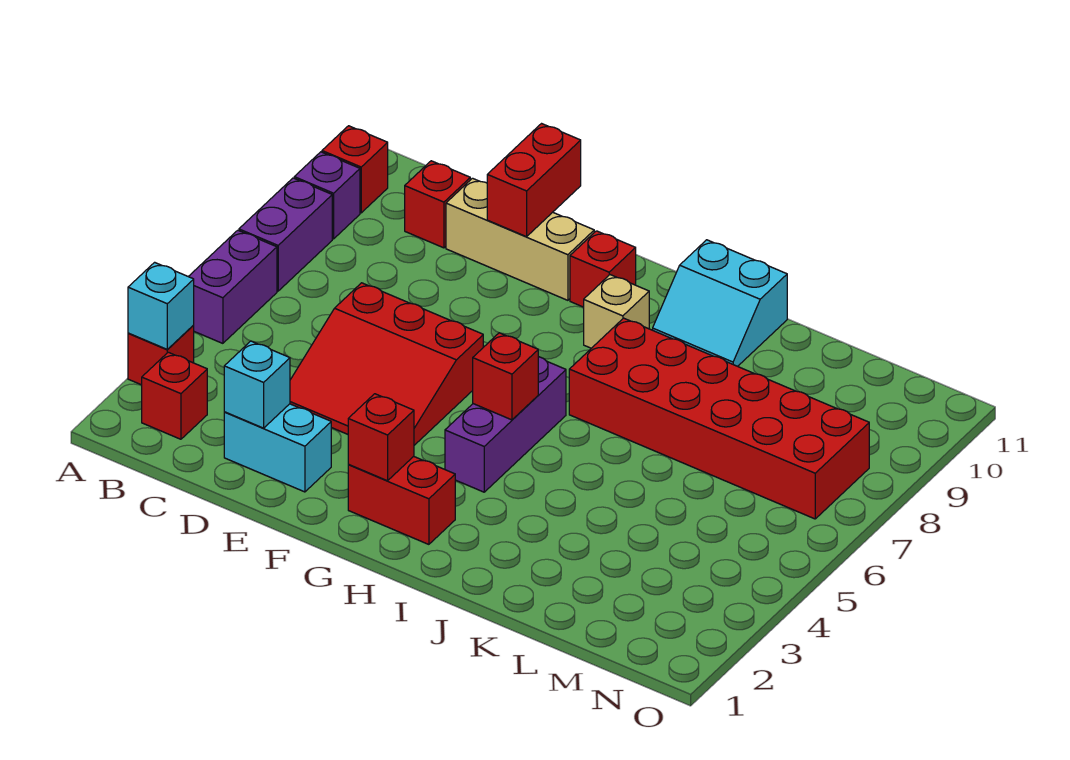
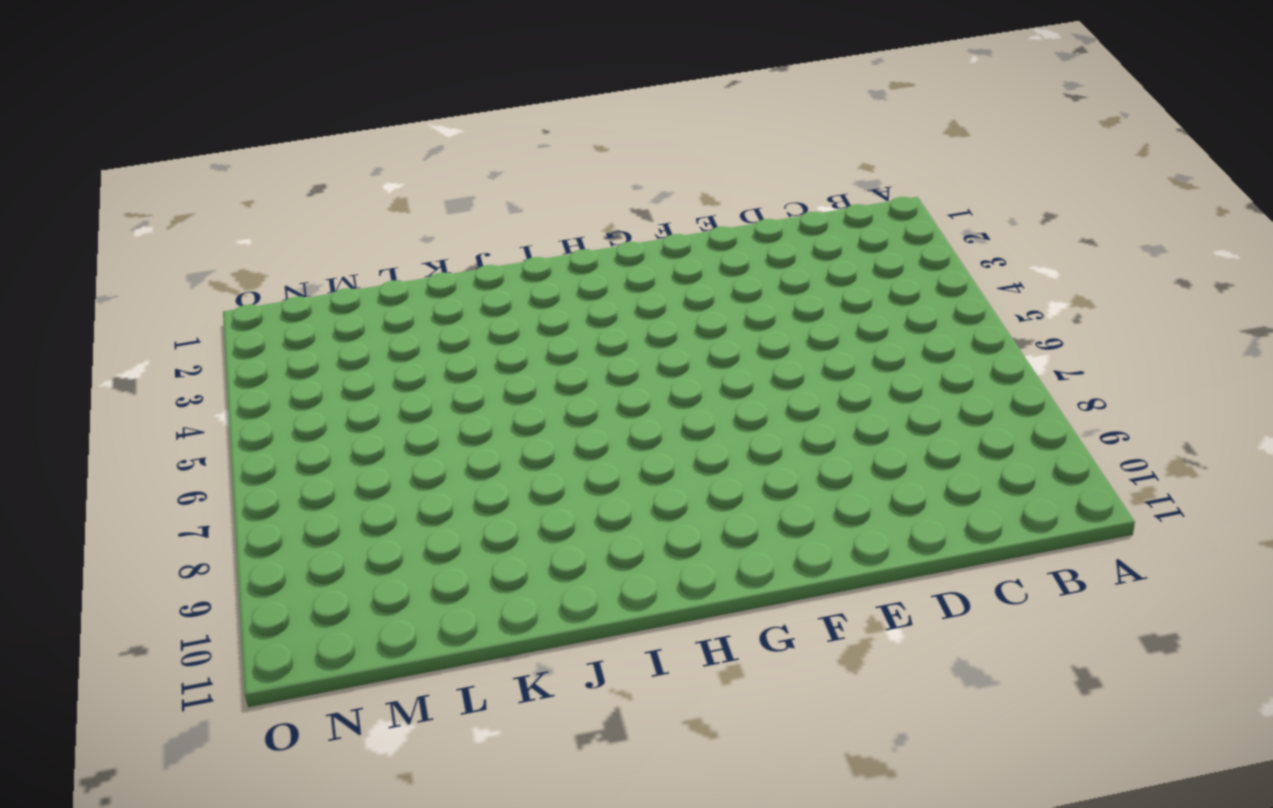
none -> red 1x1 brick [128,325,194,385]
none -> purple 1x2 brick [188,230,277,343]
none -> purple 1x2 brick [239,178,332,291]

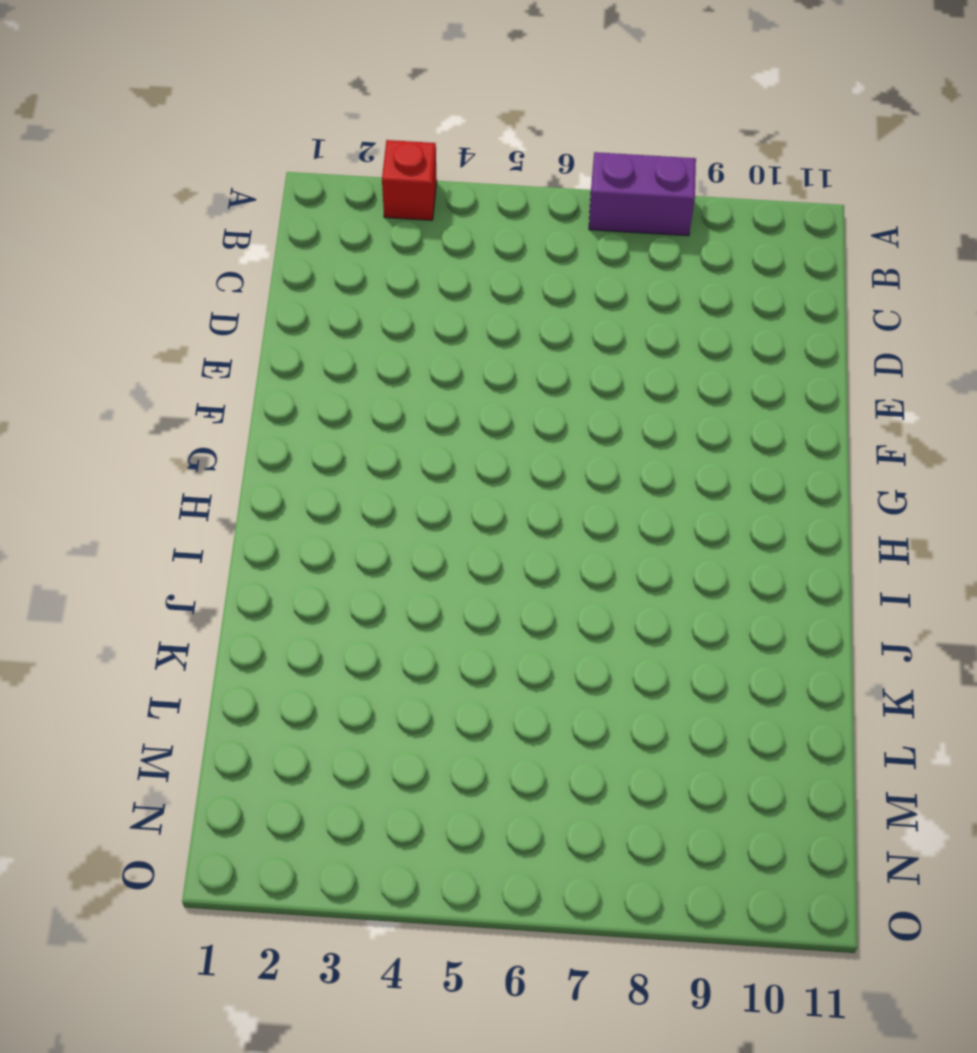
none -> purple 1x2 brick [188,230,277,343]
none -> purple 1x1 brick [294,152,360,239]
none -> red 1x1 brick [322,126,388,213]

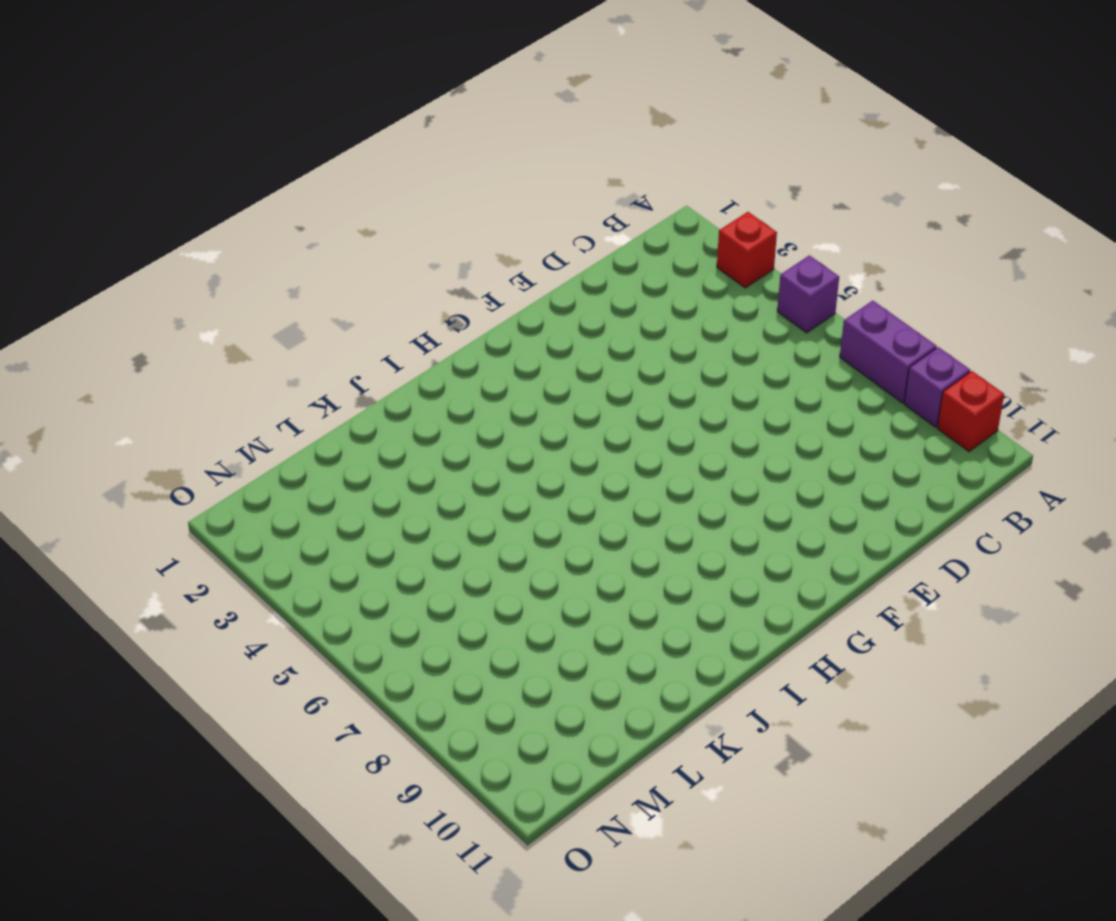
purple 1x1 brick [777,255,839,333] -> purple 1x2 brick [188,230,277,343]
none -> red 1x1 brick [142,352,207,439]
none -> red 1x1 brick [405,161,470,248]
none -> cyan 1x2 brick [224,404,331,492]

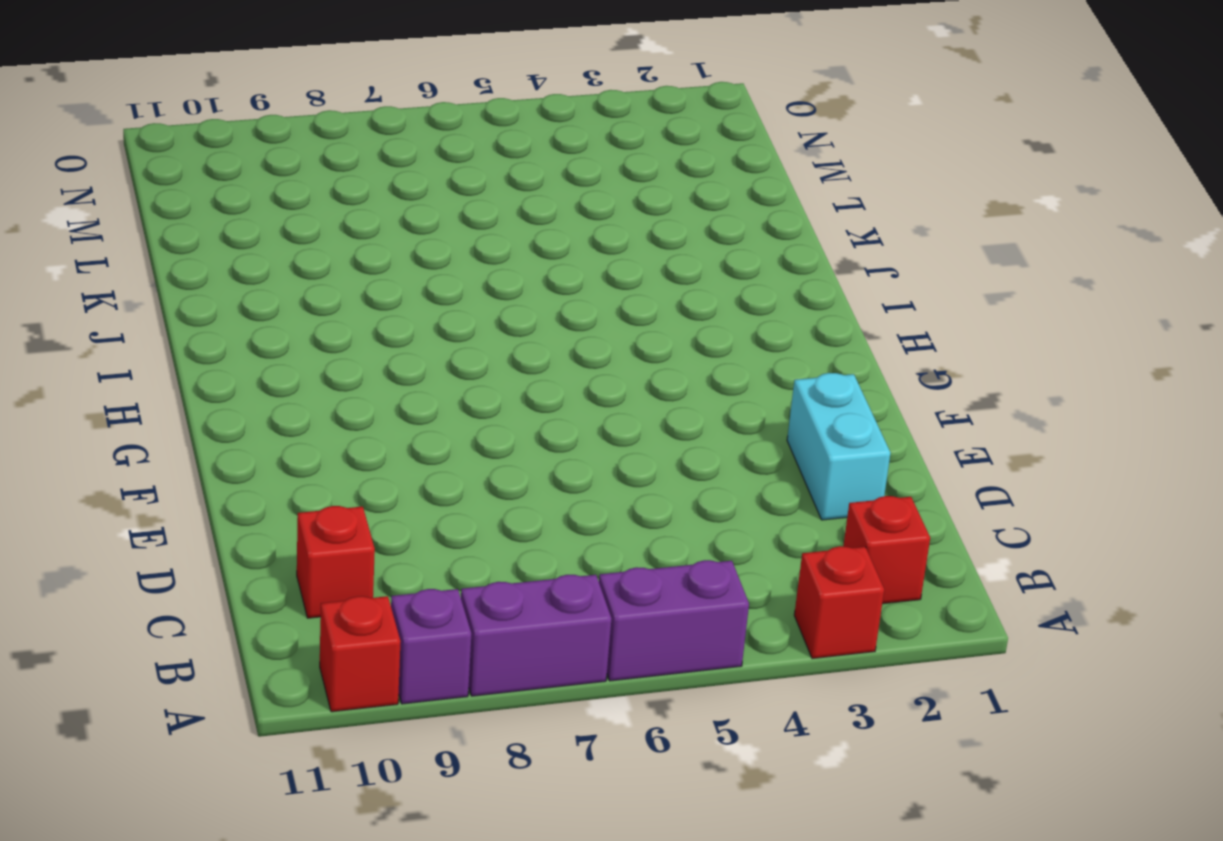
none -> red 3x3 slope [290,283,483,445]
none -> tan 1x3 brick [446,178,594,300]
none -> red 1x2 brick [348,456,455,544]

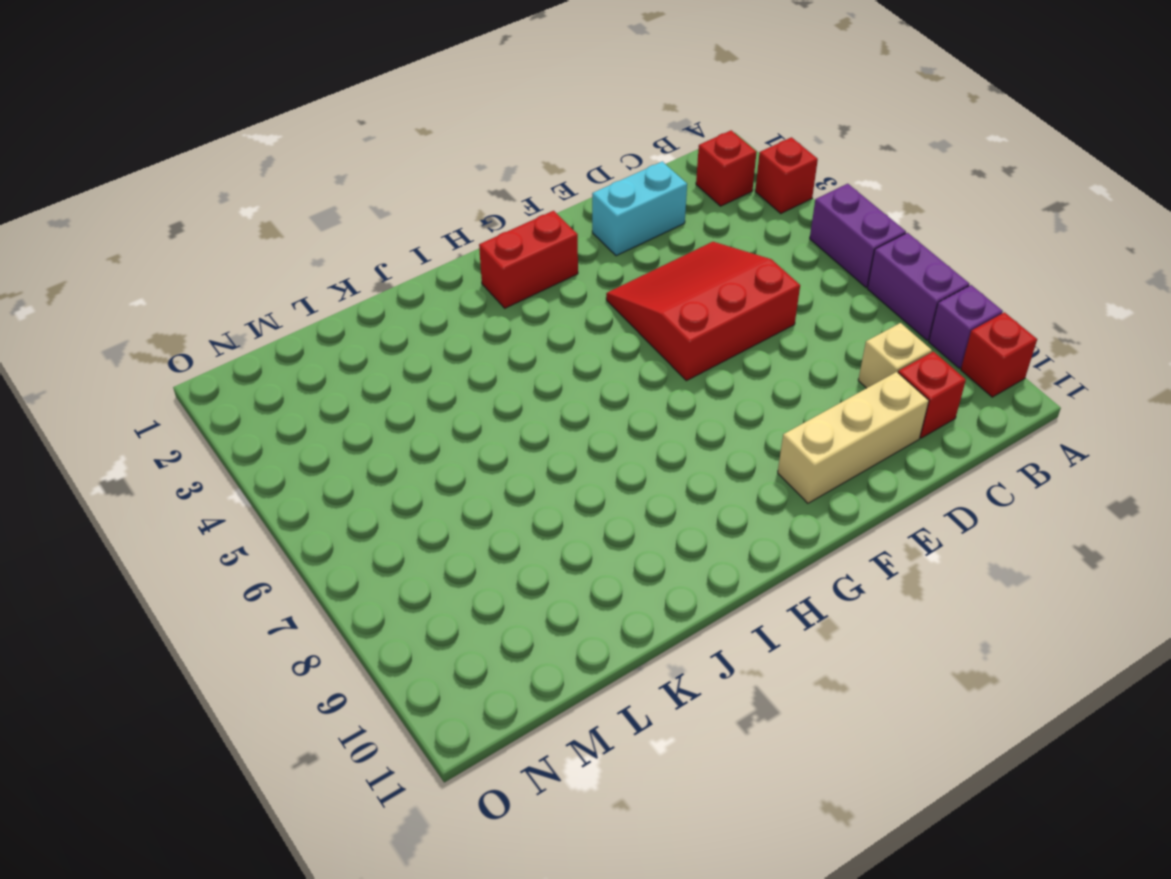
tan 1x1 brick [858,323,932,388] -> tan 1x1 brick moved to [584,275,649,348]
none -> red 1x1 brick [570,231,636,307]
none -> purple 1x3 brick [445,357,566,492]
none -> red 2x6 brick [569,318,869,519]

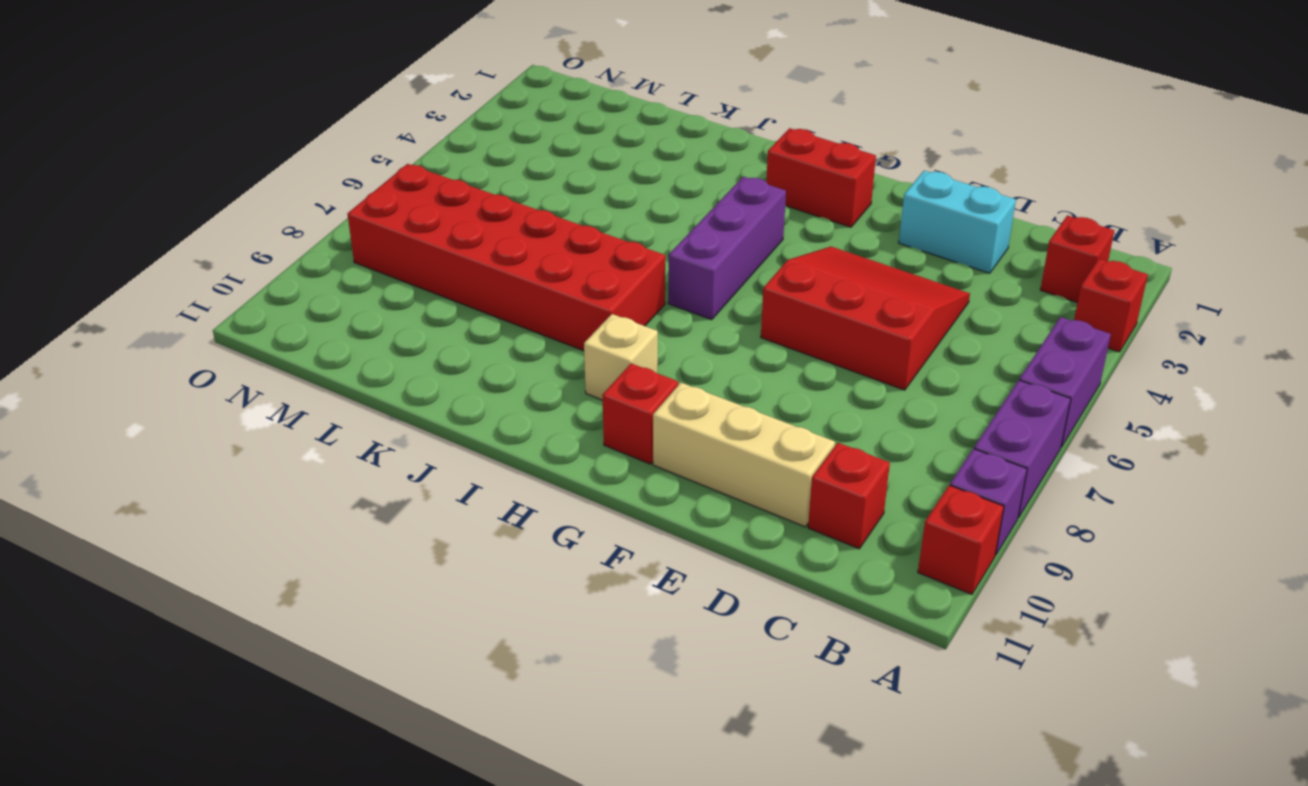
none -> cyan 2x2 slope [653,240,787,366]
none -> cyan 1x1 brick [128,262,194,350]
none -> cyan 1x1 brick [224,341,290,428]

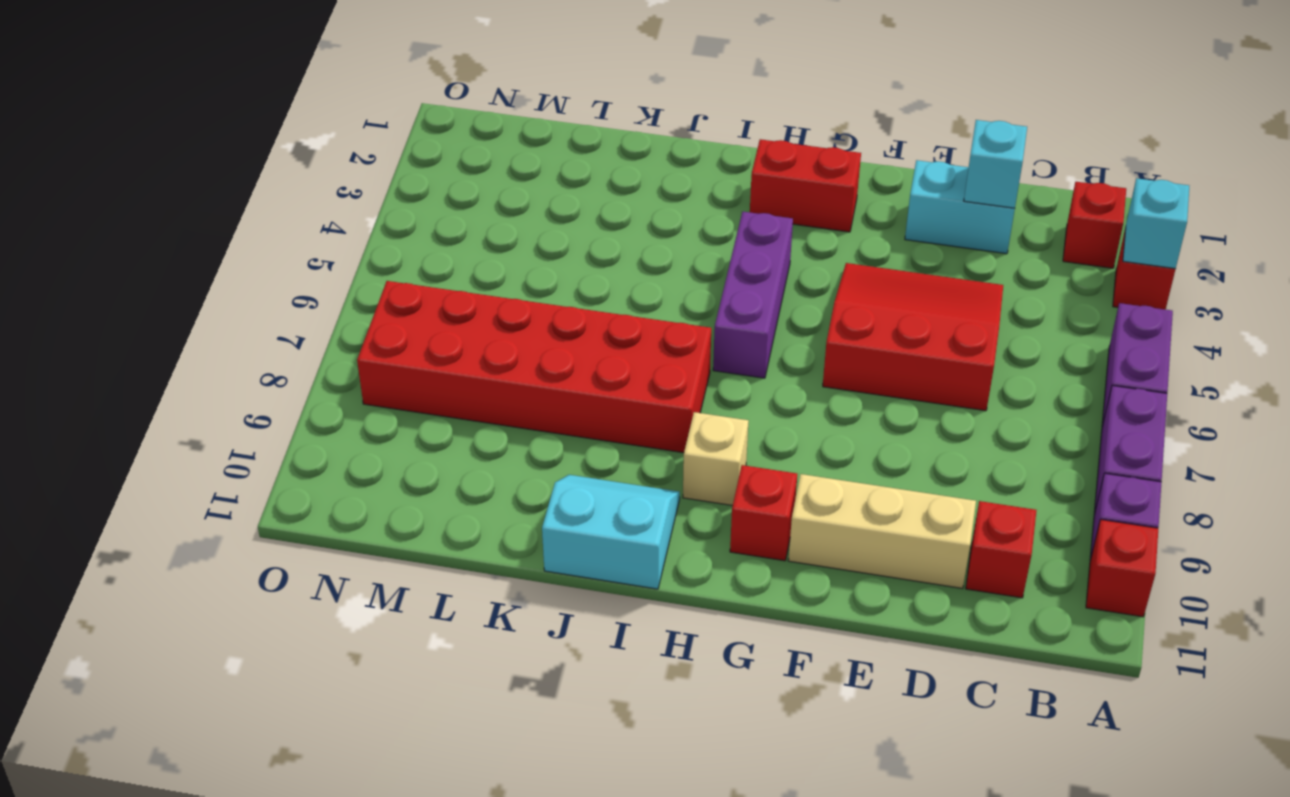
none -> red 1x2 brick [487,124,581,237]
none -> red 1x1 brick [348,394,414,481]
none -> red 1x1 brick [473,333,538,420]

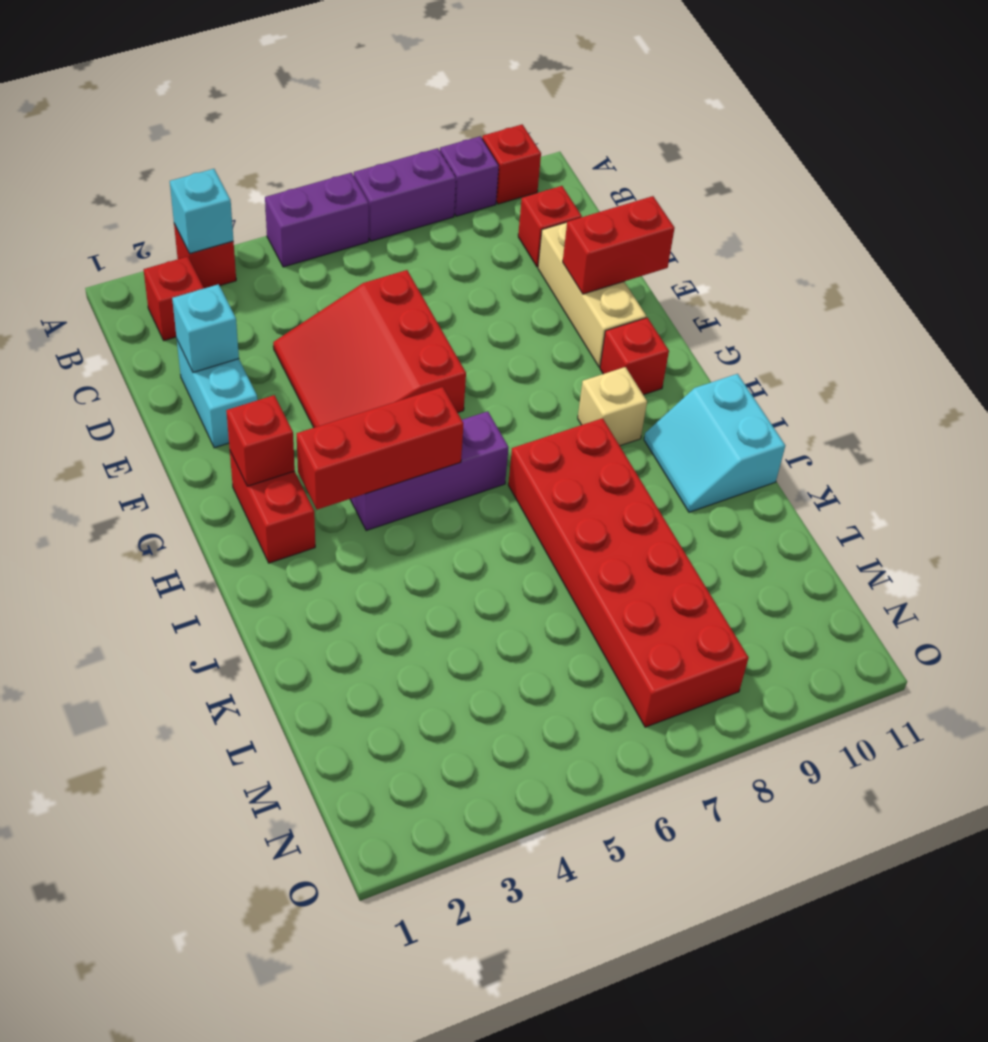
red 1x3 brick [297,387,463,510] -> red 1x1 brick [473,333,538,420]

